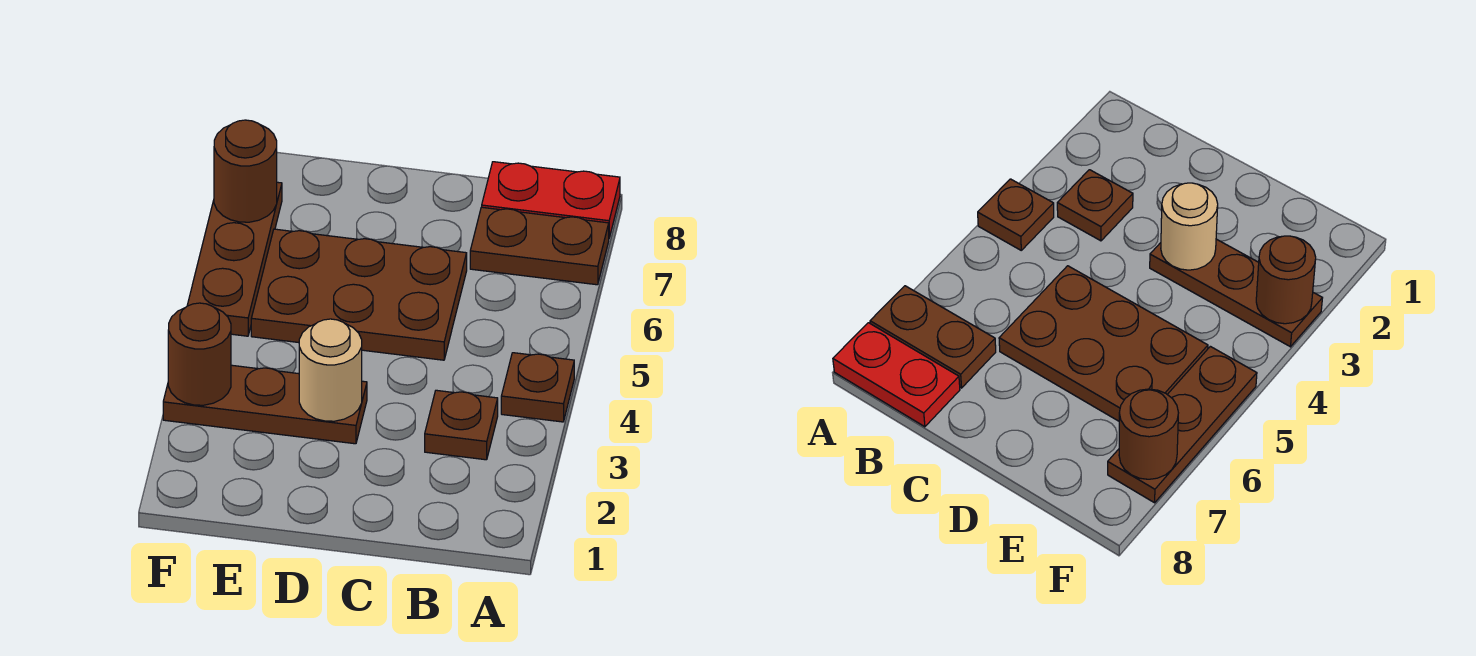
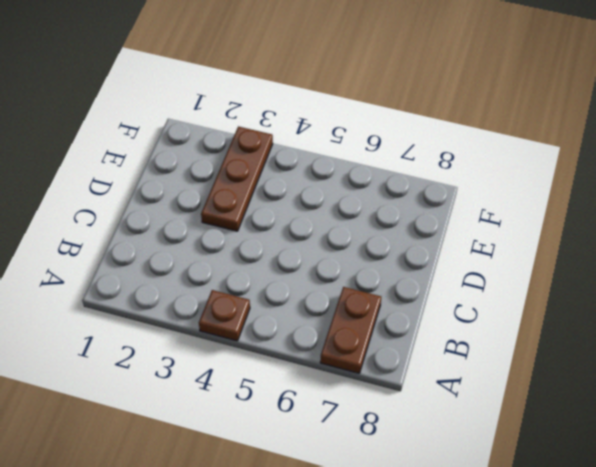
none -> red 1x2 plate [482,162,620,238]
none -> brown 1x1 plate [425,390,498,460]

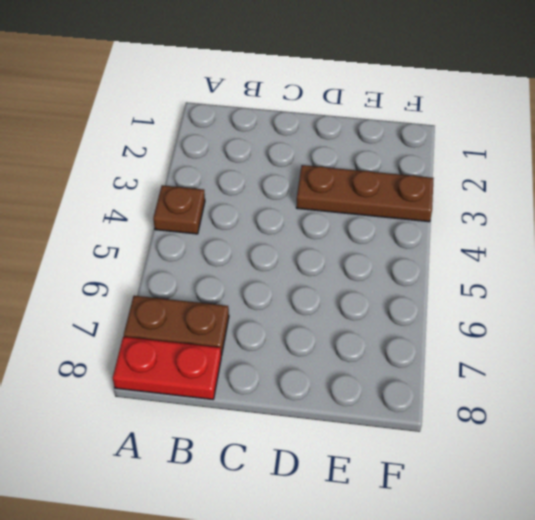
none -> brown 1x1 plate [425,390,498,460]
none -> brown 2x3 plate [251,229,467,360]

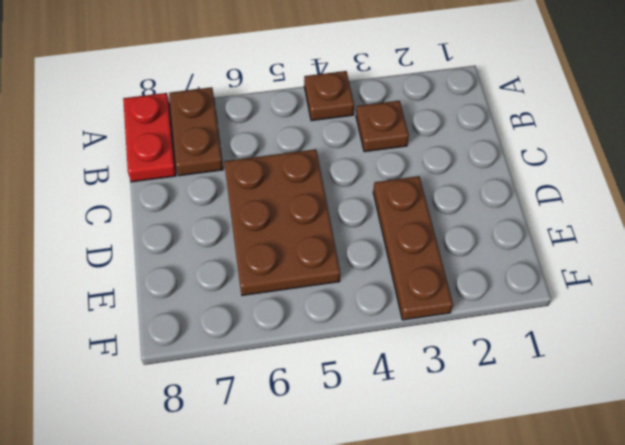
none -> brown 1x3 plate [187,182,282,336]
none -> tan 1x1 round brick [299,319,362,421]

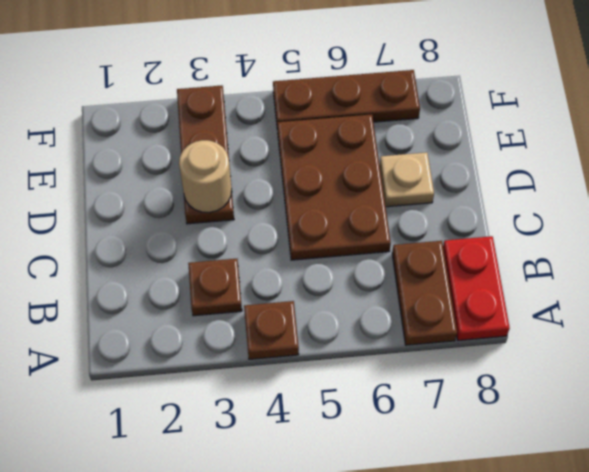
tan 1x1 plate [380,152,434,207] -> none
none -> brown 1x1 round brick [168,303,231,405]
none -> brown 1x1 round brick [214,120,277,222]

